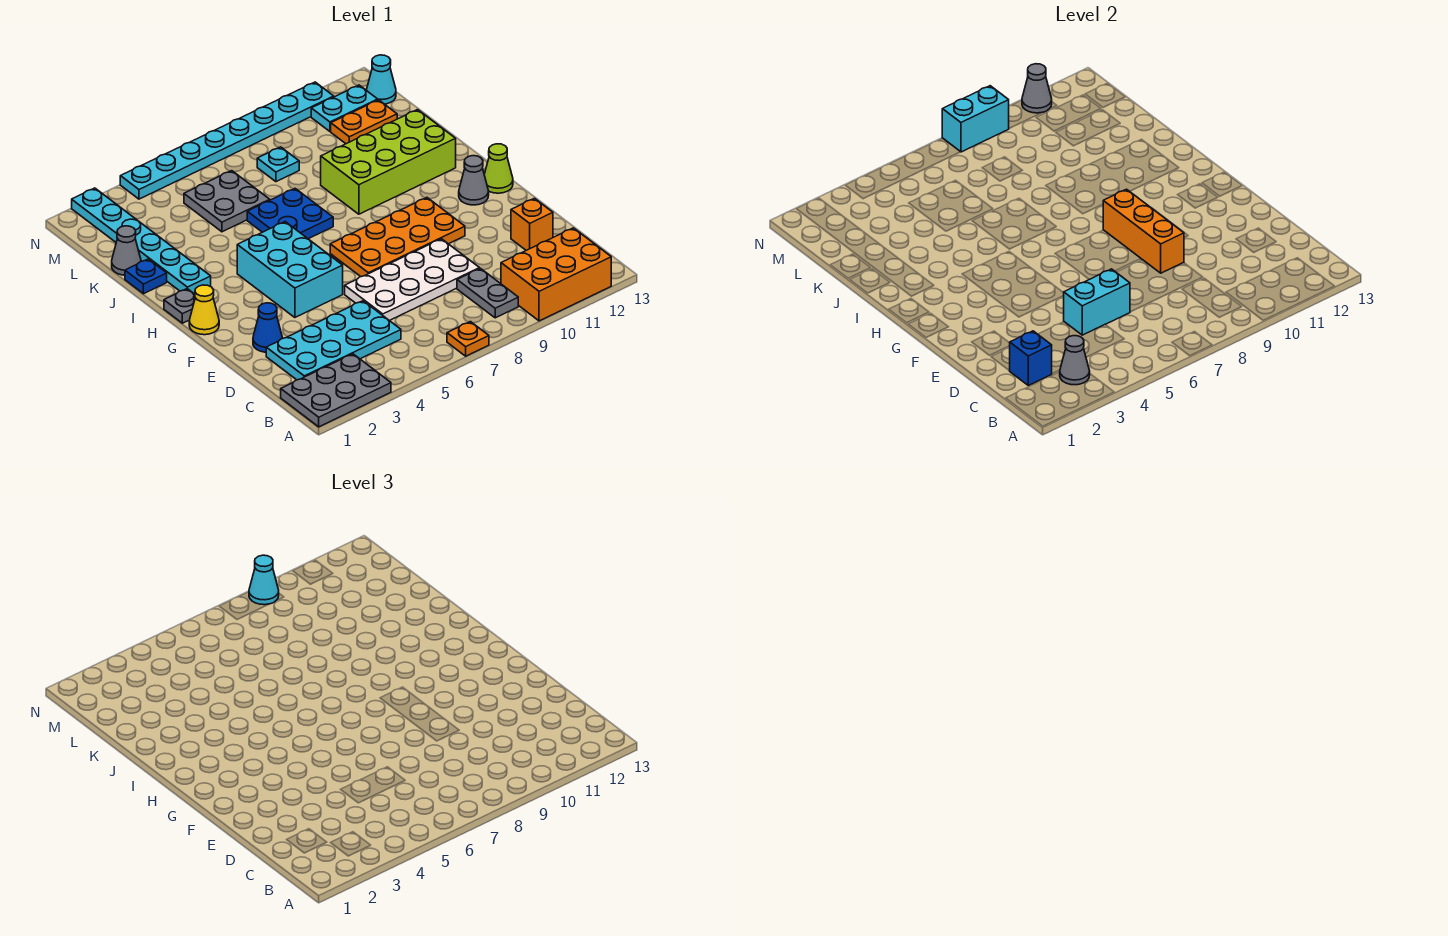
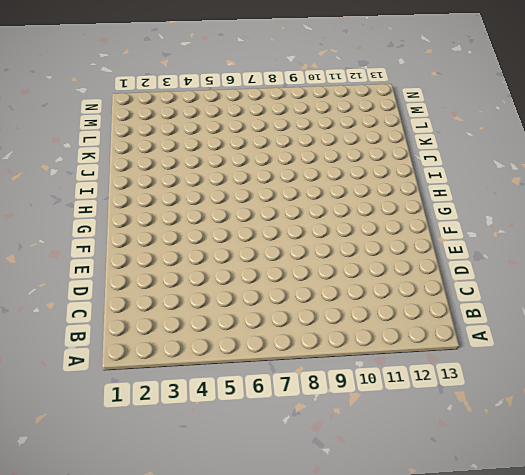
none -> grey 2x3 plate [281,354,391,427]
none -> orange 1x1 plate [447,322,489,356]
none -> orange 2x3 brick [501,228,611,321]
none -> grey 1x2 plate [457,268,518,318]

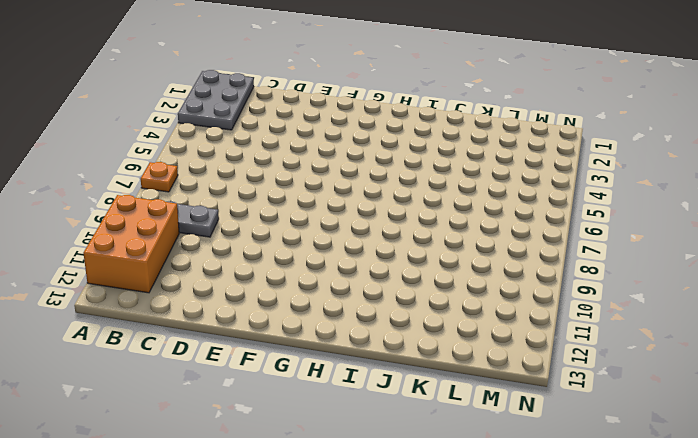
none -> cyan 2x4 plate [266,301,401,380]
none -> white 2x4 plate [345,239,480,321]
none -> orange 1x1 brick [511,198,553,250]
none -> blue 1x1 cone [253,303,283,352]

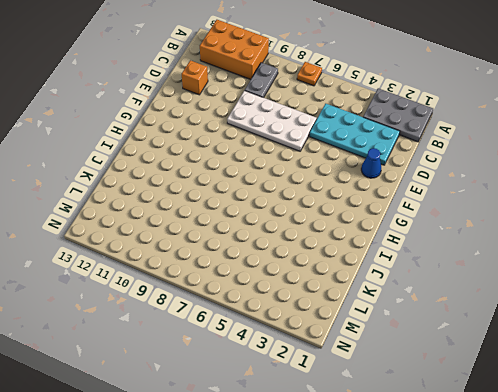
none -> cyan 2x3 brick [237,222,343,317]
none -> orange 2x4 plate [330,198,465,277]
none -> yellow 1x1 cone [189,285,219,335]
none -> grey 1x1 cone [459,156,489,205]

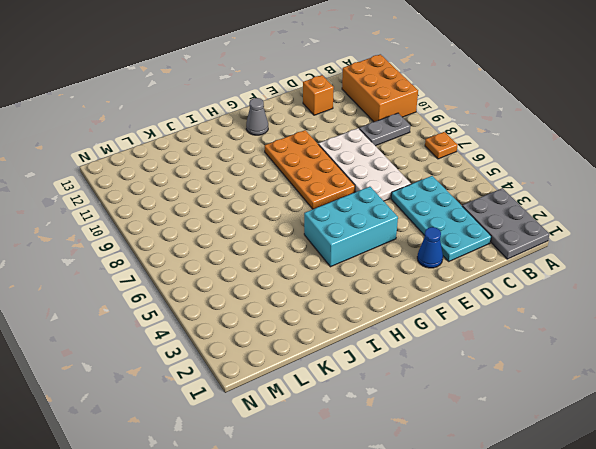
none -> yellow 1x1 cone [189,285,219,335]
none -> lime 1x1 cone [484,144,513,193]
none -> grey 1x1 plate [164,289,195,323]
none -> cyan 1x6 plate [72,188,211,293]

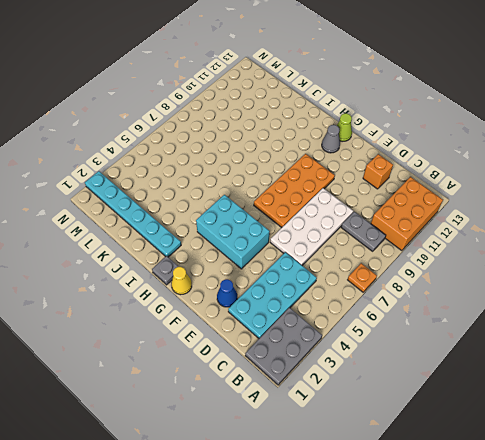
none -> blue 2x2 plate [247,189,333,239]
none -> lime 2x4 brick [321,110,456,214]
none -> blue 1x1 plate [125,259,167,294]
none -> grey 1x1 cone [112,226,141,275]

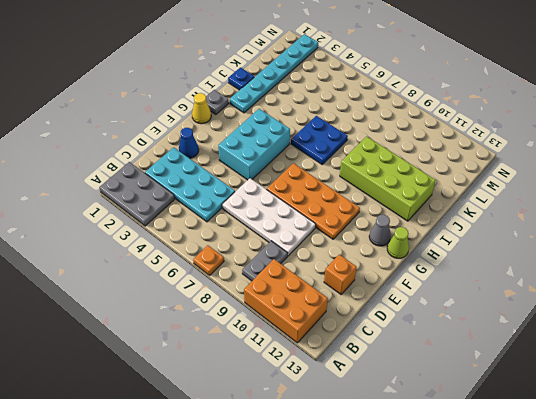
none -> grey 1x1 cone [112,226,141,275]
none -> grey 2x2 plate [184,171,270,232]
none -> cyan 1x1 plate [257,147,299,182]
none -> orange 1x2 plate [331,100,397,144]

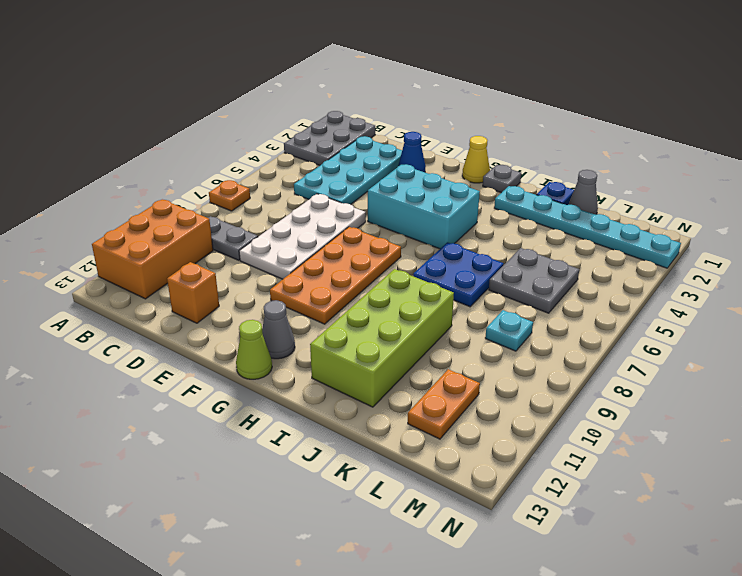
none -> cyan 1x2 plate [311,85,378,131]
none -> cyan 1x1 cone [367,55,396,104]
none -> cyan 1x8 plate [120,82,334,199]
none -> grey 1x1 cone [1060,336,1090,385]

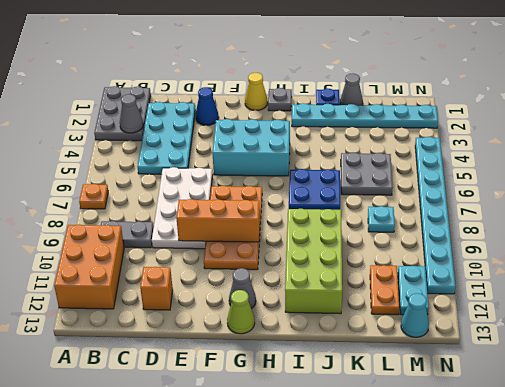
none -> blue 1x1 brick [1010,331,1052,385]
none -> cyan 1x2 brick [1064,269,1130,335]
none -> cyan 1x2 brick [942,86,1009,152]
none -> grey 1x1 cone [1022,64,1052,113]

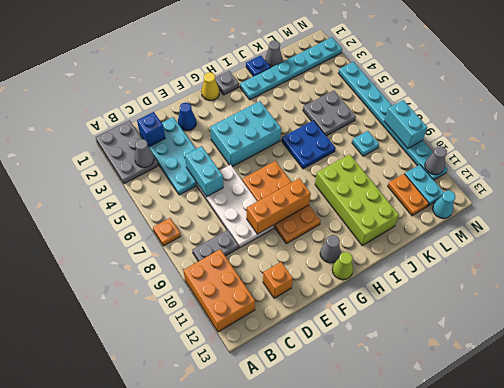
none -> cyan 1x1 cone [249,555,279,605]

